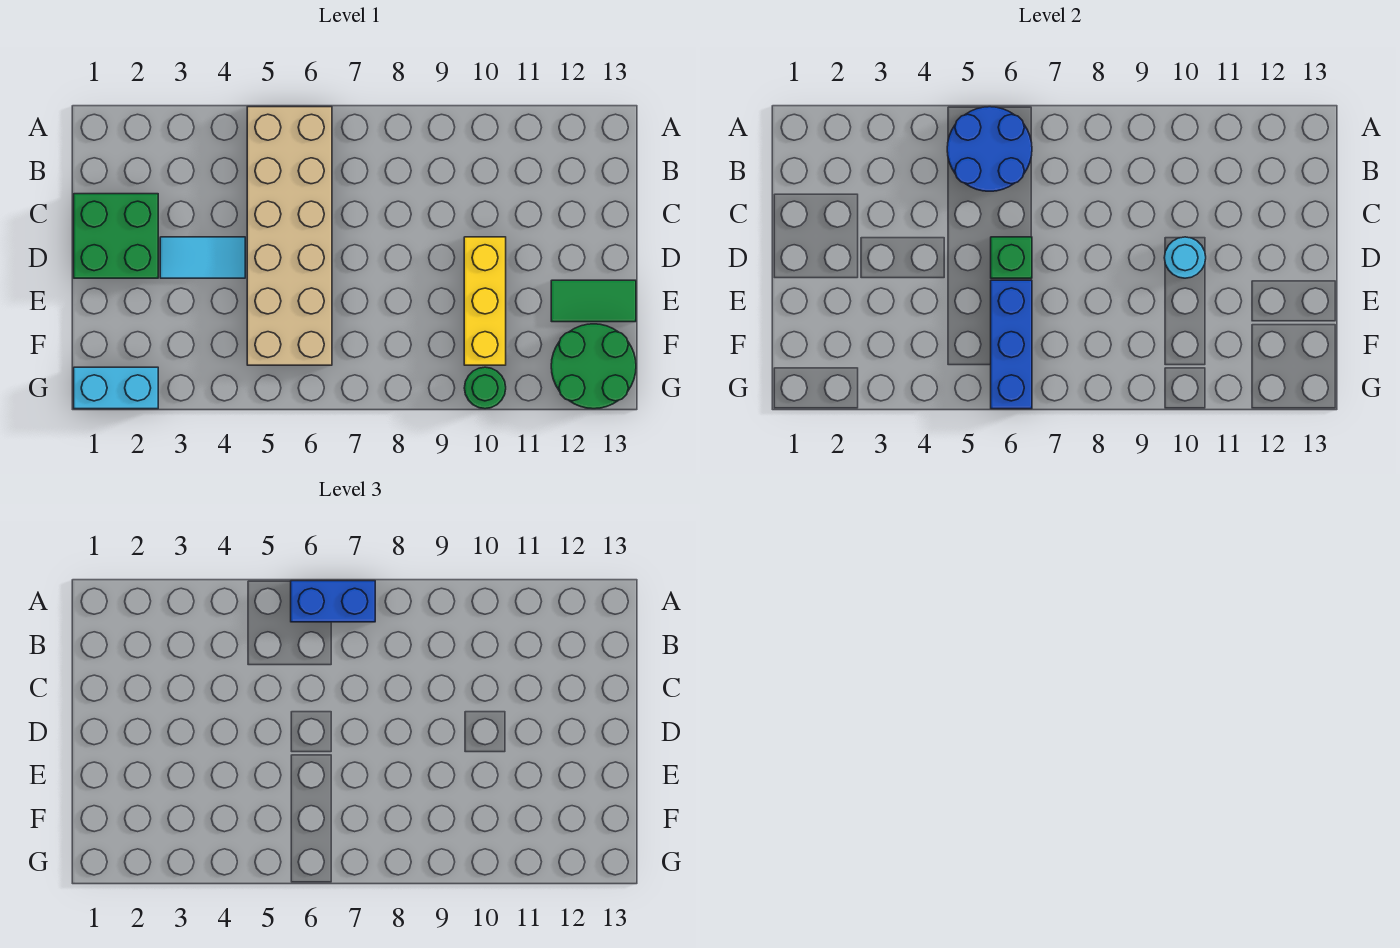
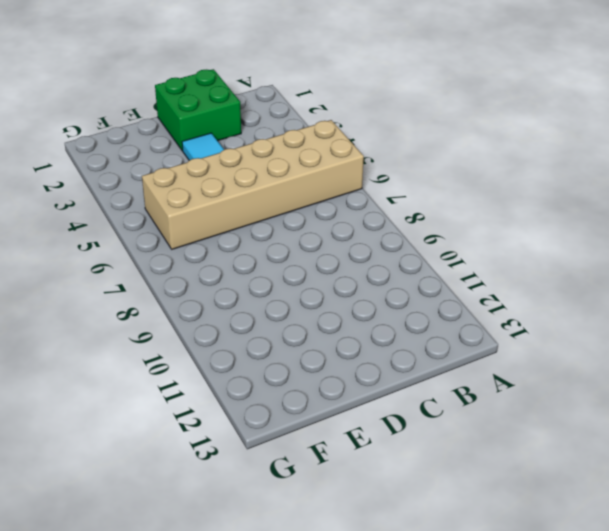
none -> yellow 1x3 brick [464,237,506,365]
none -> green 1x2 tile [551,280,636,322]
none -> green 2x2 round brick [551,324,636,409]

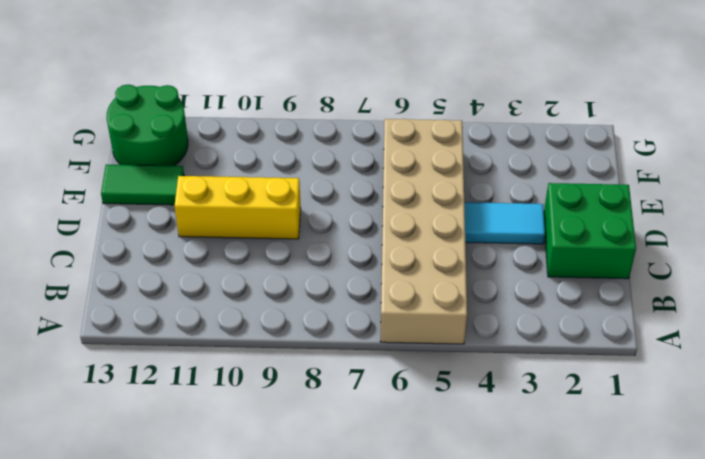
yellow 1x3 brick [174,176,301,239] -> yellow 1x3 brick turned to [464,237,506,365]
none -> cyan 1x2 brick [74,367,158,409]
none -> green 1x1 round brick [464,367,506,409]
none -> blue 2x2 round brick [947,107,1032,191]

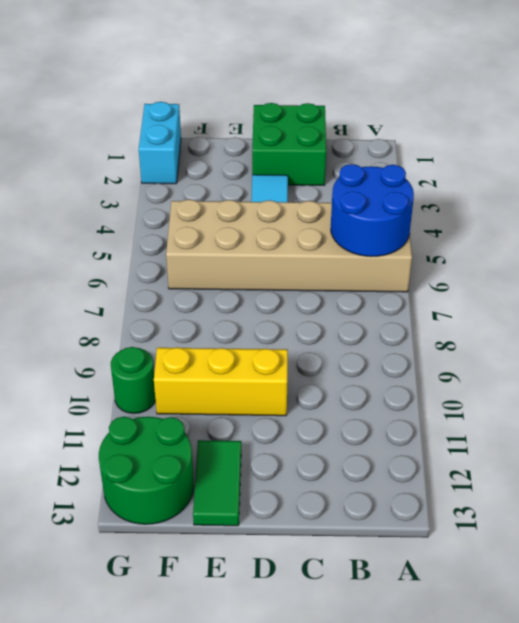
none -> green 1x1 brick [991,237,1032,278]
none -> cyan 1x1 round brick [1164,237,1206,278]
none -> blue 1x3 brick [991,280,1032,409]

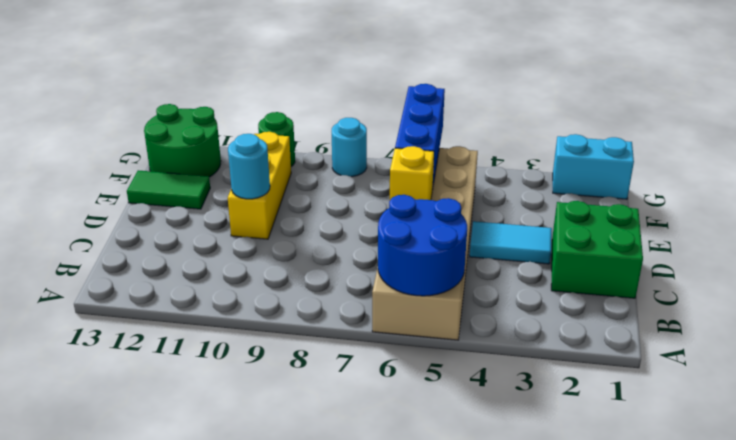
yellow 1x1 brick [390,146,434,200] -> green 1x1 brick [991,237,1032,278]
cyan 1x1 round brick [332,118,367,177] -> none
none -> blue 1x2 brick [291,581,375,622]

